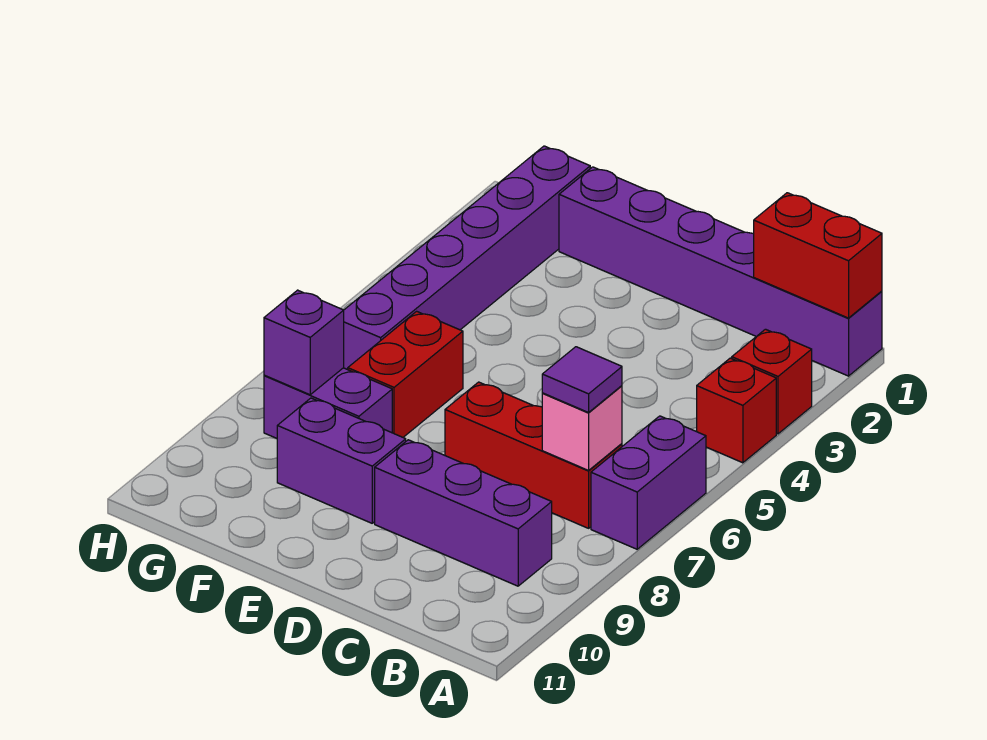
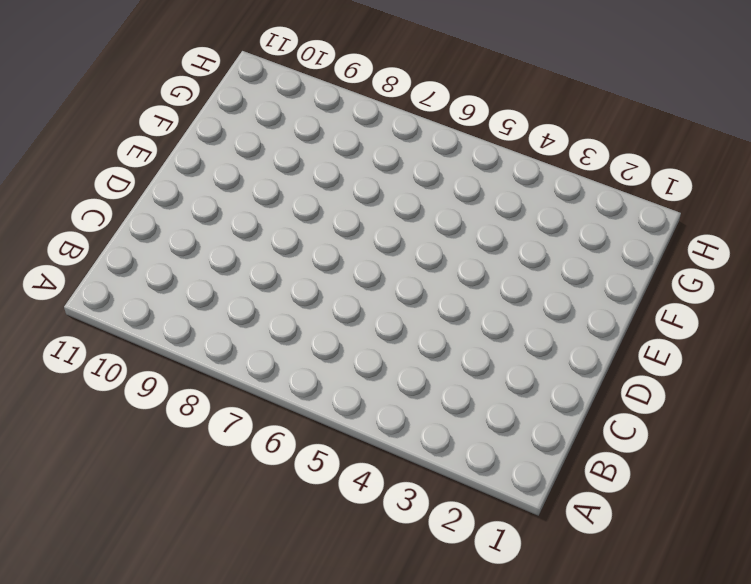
none -> purple 1x6 brick [559,167,882,376]
none -> red 1x1 brick [732,329,812,434]
none -> red 1x1 brick [697,358,776,463]

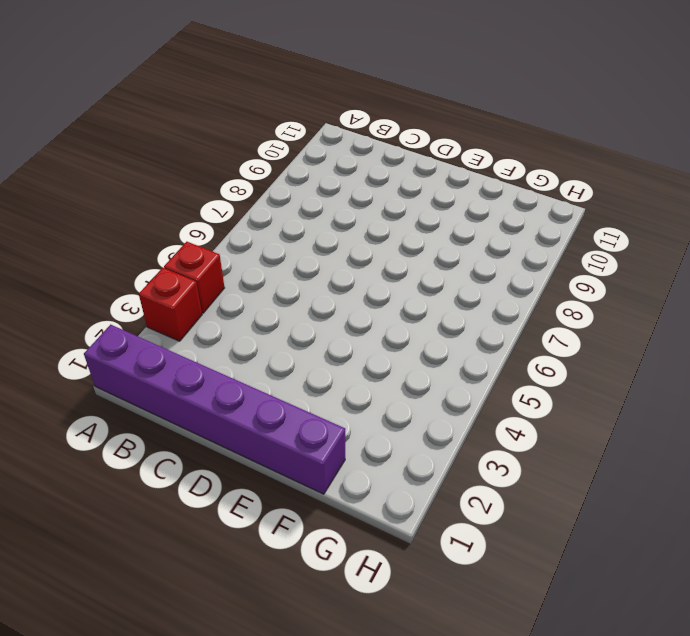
none -> purple 1x2 brick [591,416,706,549]
none -> red 1x3 brick [445,382,622,528]
none -> purple 1x3 brick [375,440,552,586]

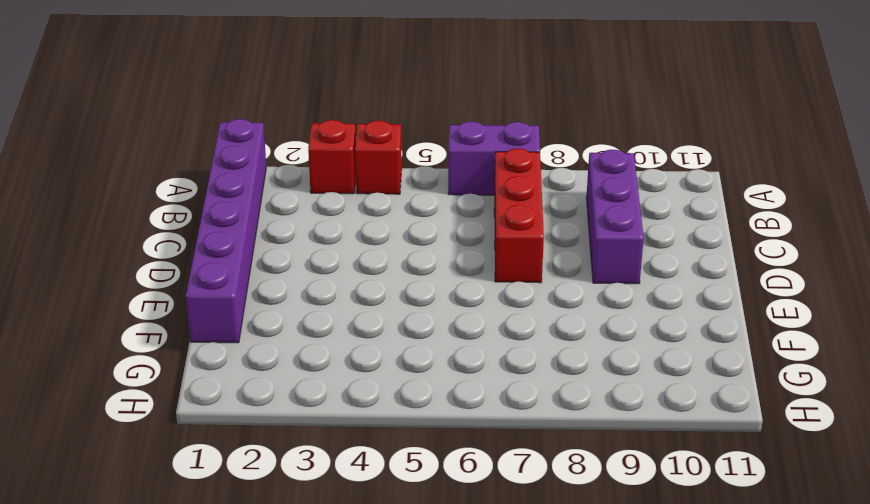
none -> purple 1x2 brick [277,398,406,523]
none -> red 1x2 brick [348,311,463,437]
none -> purple 1x2 brick [264,368,392,439]

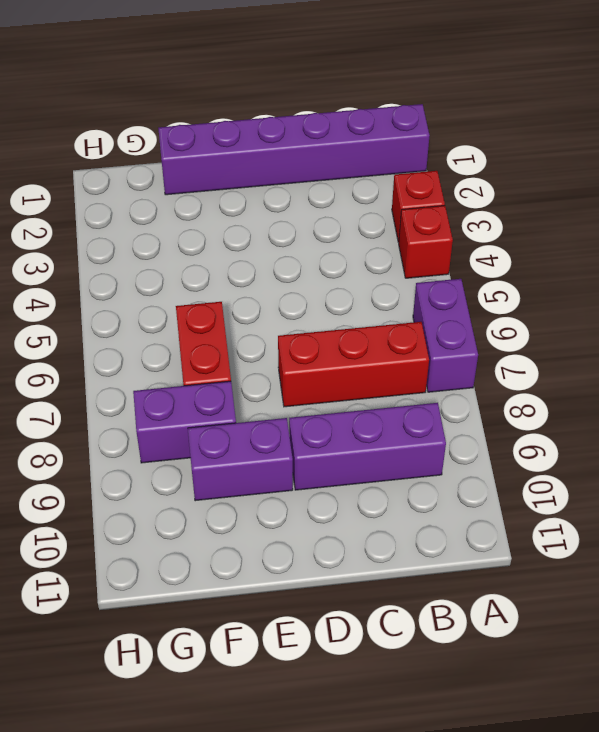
none -> purple 1x6 brick [344,146,590,369]
none -> red 1x2 brick [754,193,882,318]
none -> pink 1x1 brick [542,386,622,470]

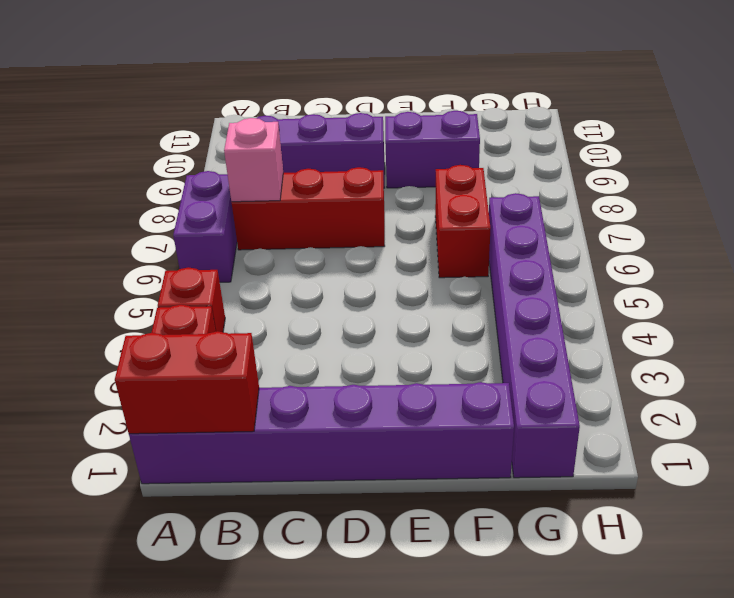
none -> purple 1x2 brick [264,368,392,439]
none -> purple 1x1 brick [264,290,344,395]
none -> purple 1x1 tile [542,347,622,413]

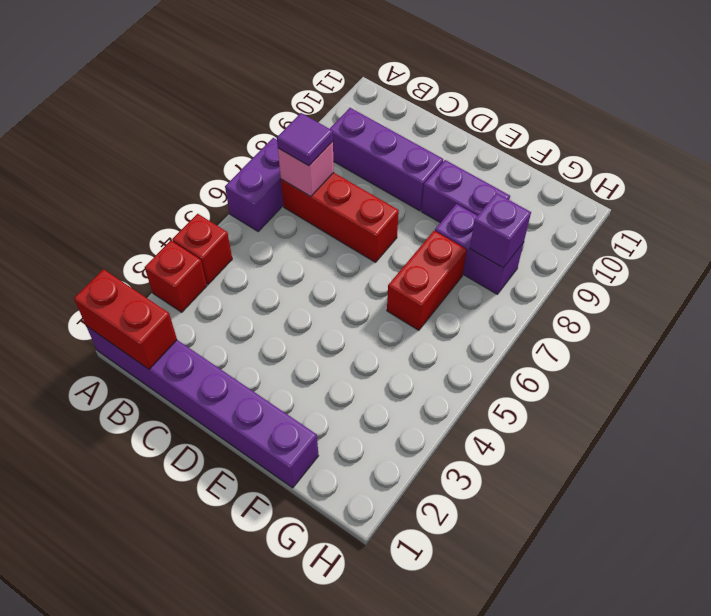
none -> purple 1x6 brick [344,146,590,369]

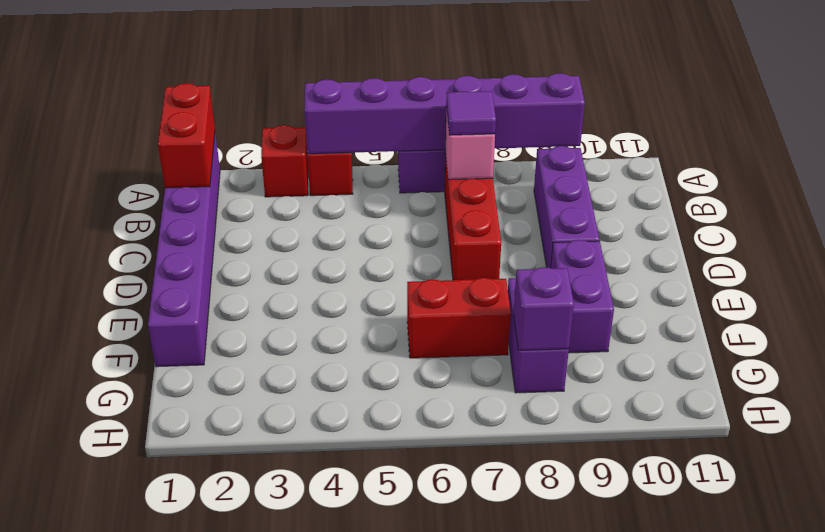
purple 1x6 brick [304,73,585,154] -> purple 1x6 brick moved to [344,146,590,369]

